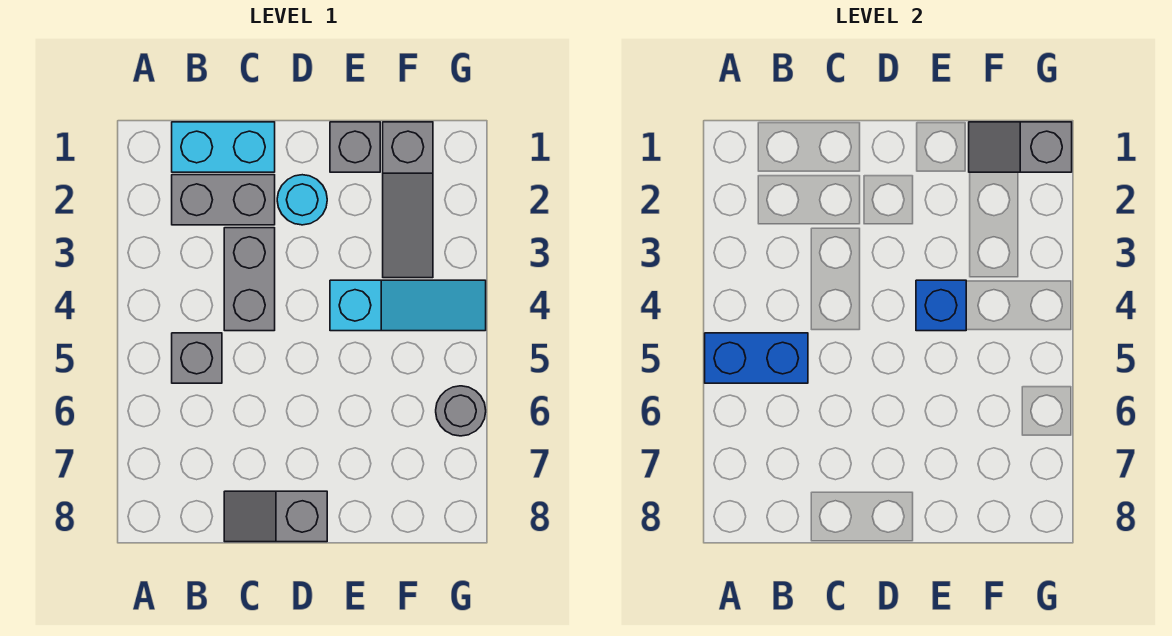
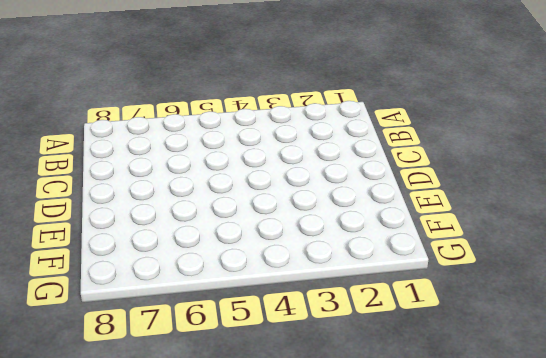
none -> cyan 1x2 brick [172,122,275,172]
none -> grey 1x2 brick [172,175,275,225]
none -> grey 1x1 brick [172,333,222,383]

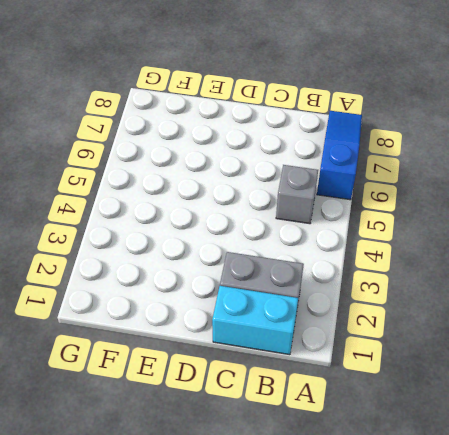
blue 1x3 slope [317,111,362,200] -> none
none -> grey 1x2 brick [224,228,275,331]
none -> grey 1x2 slope [224,491,327,542]
none -> cyan 1x1 round brick [277,175,327,225]

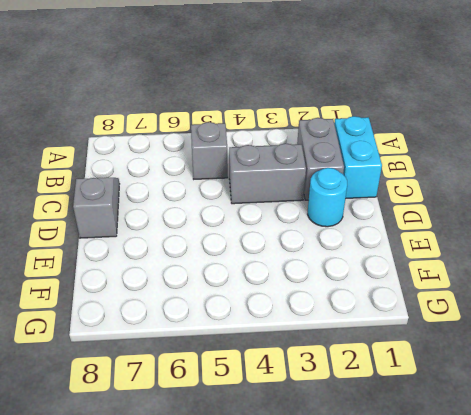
none -> grey 1x1 brick [330,122,380,172]
none -> cyan 1x3 slope [330,280,486,331]
none -> grey 1x3 slope [383,122,433,278]

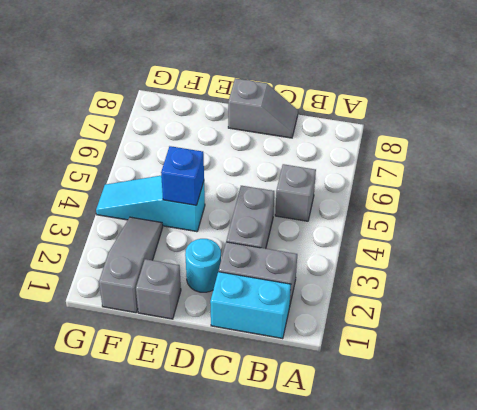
none -> grey 1x1 round brick [436,386,486,436]
none -> blue 1x2 brick [705,333,808,383]
none -> grey 1x2 slope [969,122,1072,172]

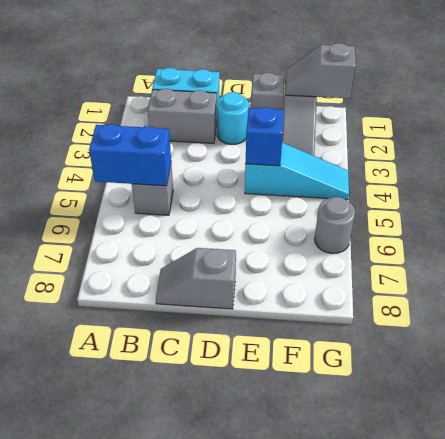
none -> grey 1x2 brick [224,228,275,331]

